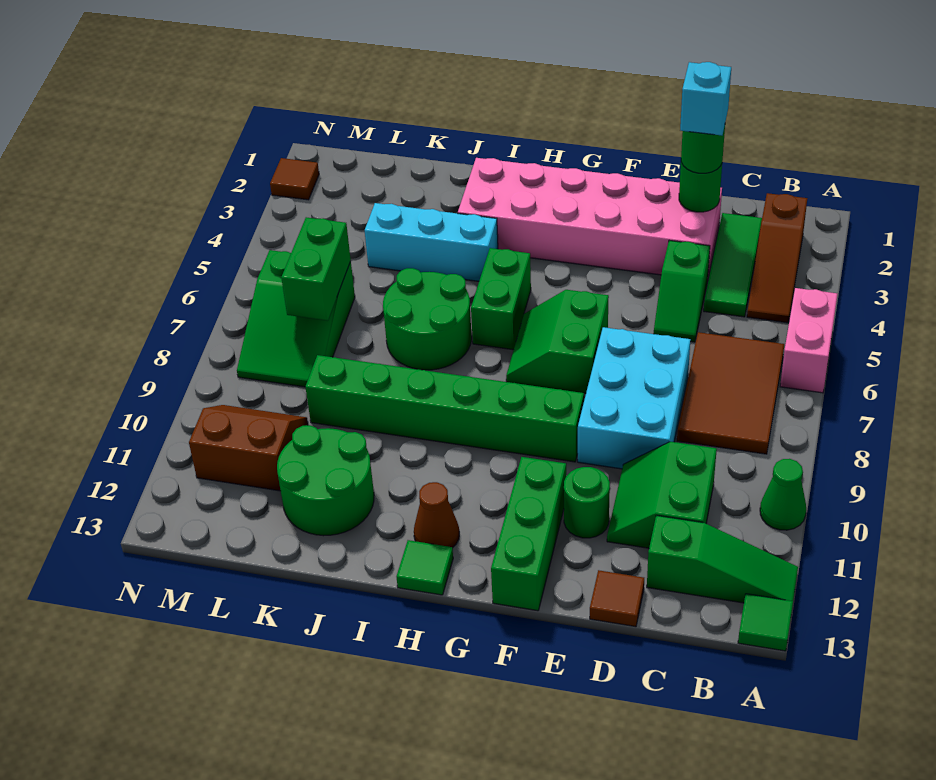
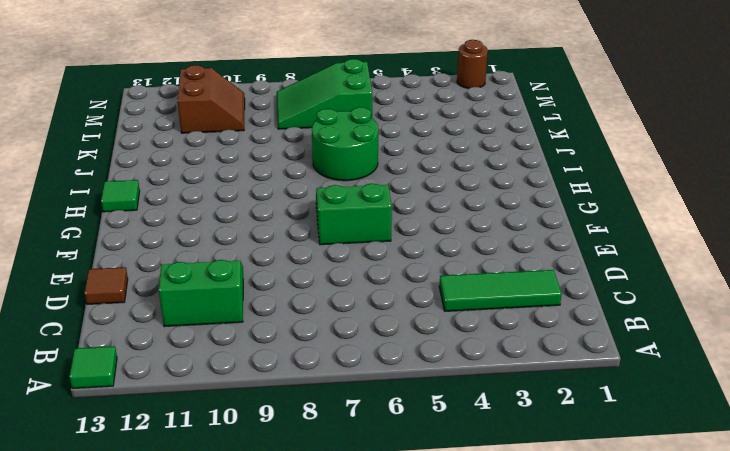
brown 1x1 round brick [457,40,488,88] -> brown 1x1 tile [270,158,319,200]
none -> pink 1x2 brick [780,288,837,393]
none -> green 1x1 cone [760,459,806,530]
none -> green 1x3 slope [647,515,798,603]

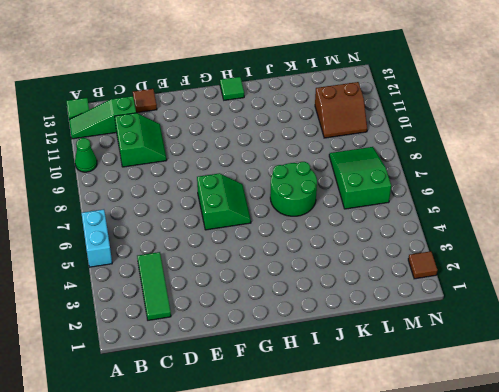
cyan 1x2 brick [81,209,112,267] -> pink 1x2 brick [780,288,837,393]
none -> brown 1x3 slope [747,193,807,323]
none -> brown 2x3 tile [677,332,784,454]
none -> pink 2x6 brick [458,158,722,277]

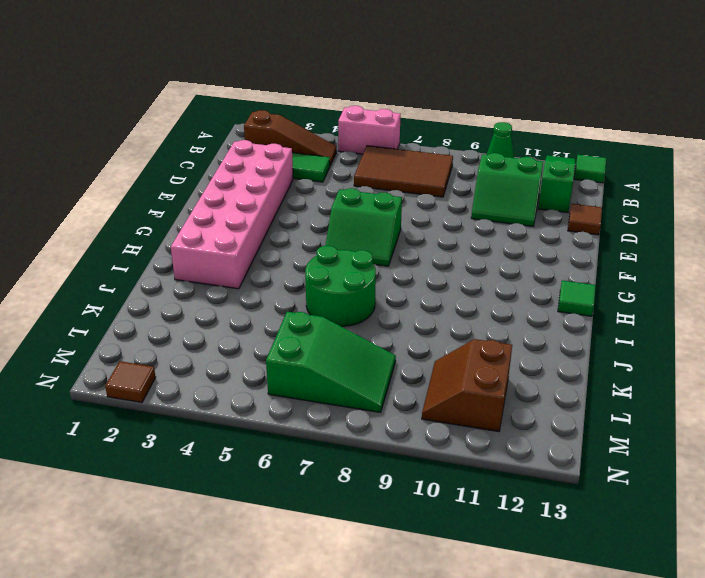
none -> green 1x2 slope [654,241,710,342]
none -> cyan 2x3 brick [578,327,690,469]
none -> green 1x1 round brick [564,467,610,538]

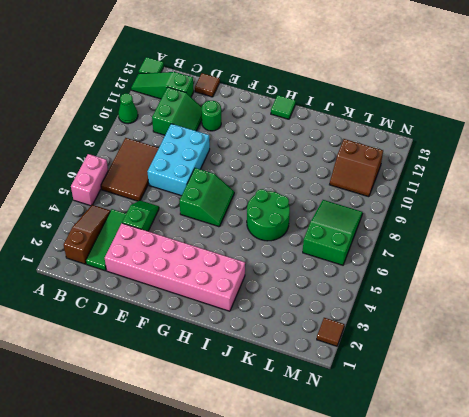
none -> green 1x6 brick [305,355,584,462]
none -> green 1x3 brick [491,457,566,611]
none -> green 1x2 brick [471,248,531,350]

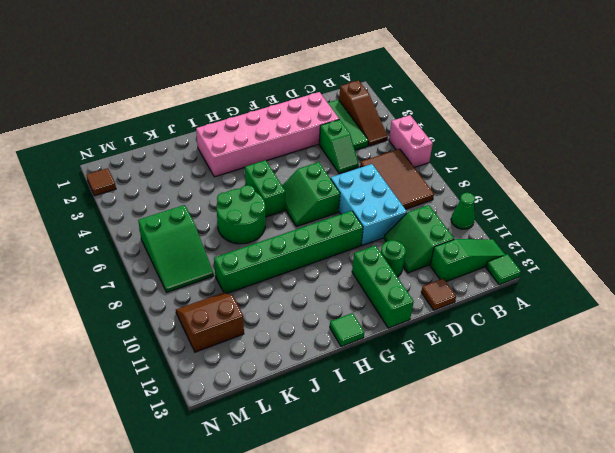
none -> brown 1x1 cone [414,482,459,548]
none -> cyan 1x3 brick [365,203,498,281]
none -> green 2x2 round brick [277,425,374,536]

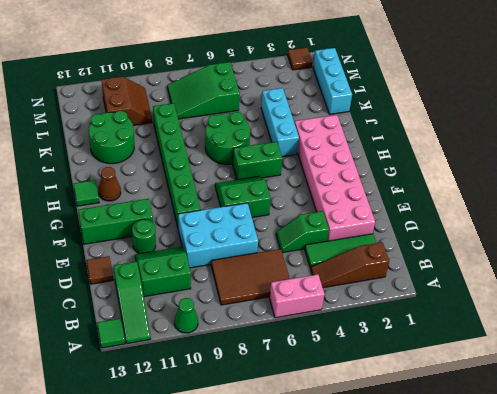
cyan 1x3 brick [313,48,352,114] -> none
none -> green 1x1 round brick [679,162,722,212]
none -> green 1x2 brick [281,217,351,321]
none -> green 1x1 round brick [681,126,725,173]

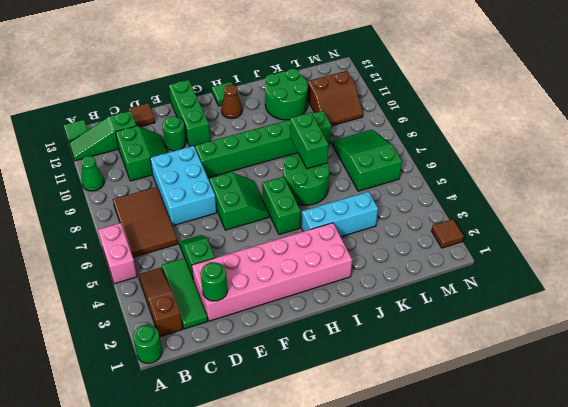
green 1x1 round brick [133,325,162,363] -> green 1x1 round brick moved to [681,126,725,173]
green 1x2 brick [290,112,329,169] -> green 1x2 brick moved to [281,217,351,321]
none -> cyan 1x1 brick [680,62,731,135]

